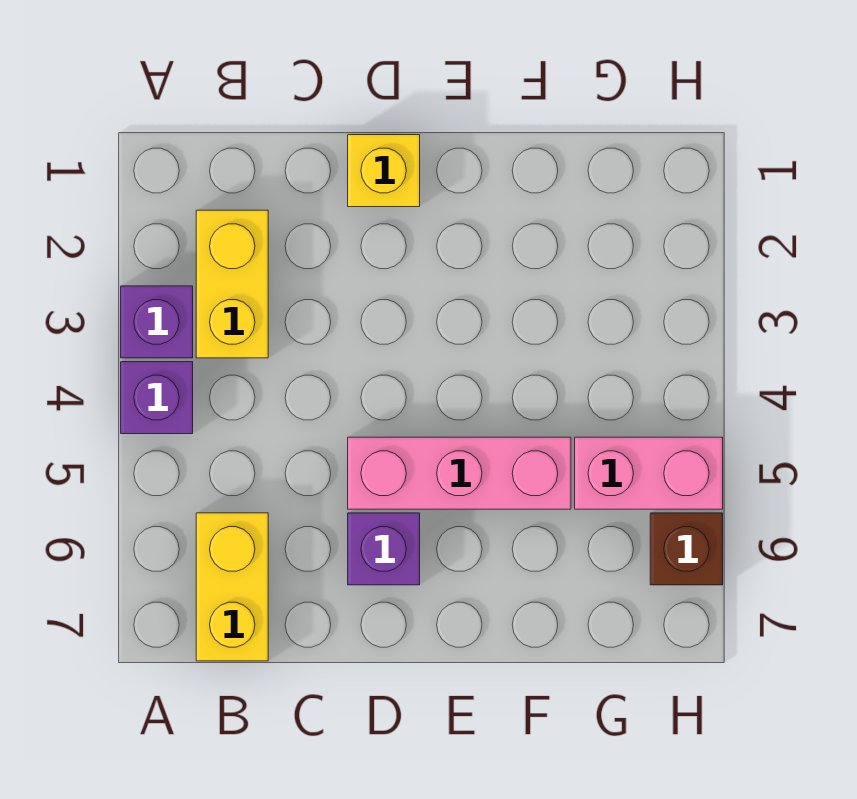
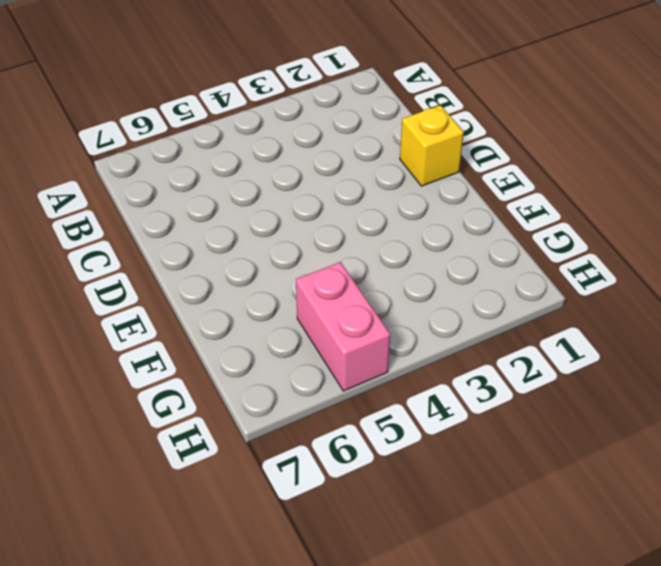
none -> purple 1x1 brick [121,286,193,358]
none -> purple 1x1 brick [121,362,193,434]

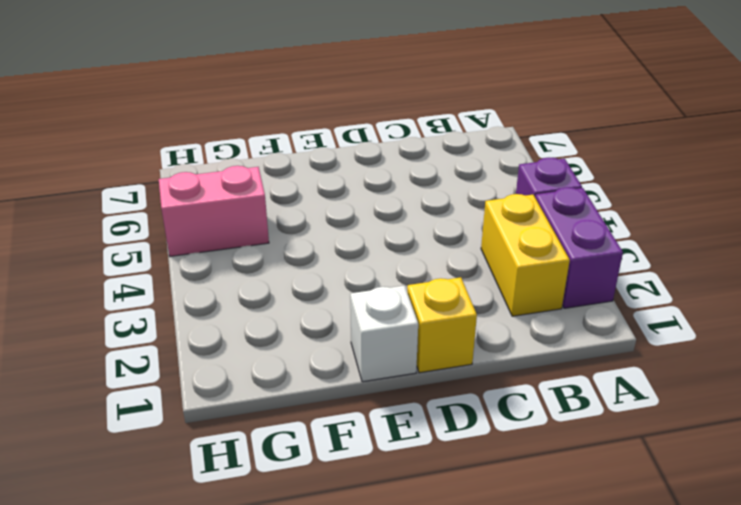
purple 1x2 brick [535,187,623,308] -> purple 1x1 brick [121,286,193,358]
white 1x1 brick [350,286,418,382] -> none
none -> yellow 1x2 brick [196,513,268,661]
none -> pink 1x3 brick [348,437,571,509]

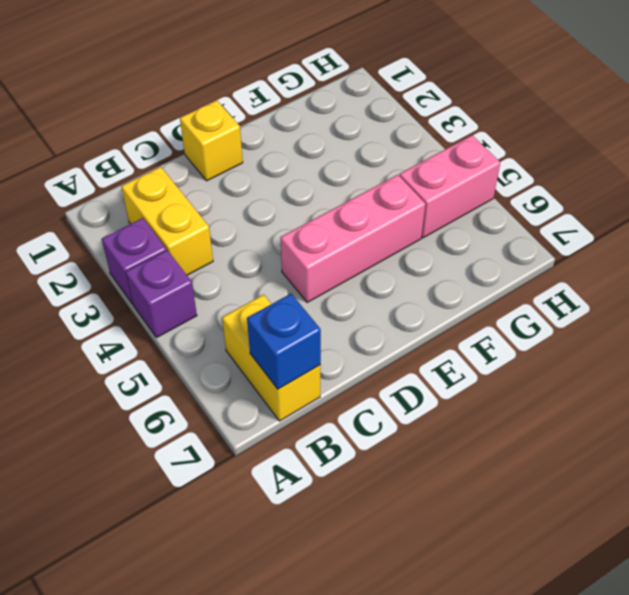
blue 1x1 brick [247,294,321,389] -> none
none -> purple 1x1 brick [348,513,420,585]
none -> brown 1x1 brick [650,513,723,585]

